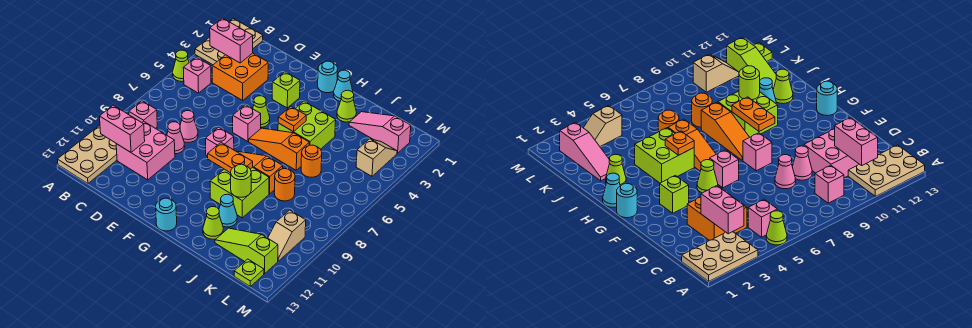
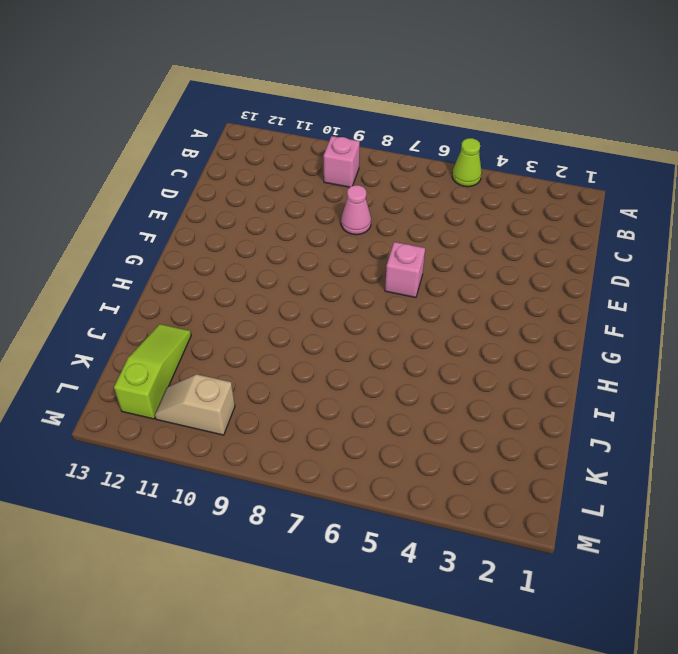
none -> tan 2x3 plate [195,19,263,65]
none -> tan 2x3 plate [57,126,117,184]
none -> pink 1x1 brick [183,57,211,93]
none -> orange 2x2 brick [212,53,268,100]

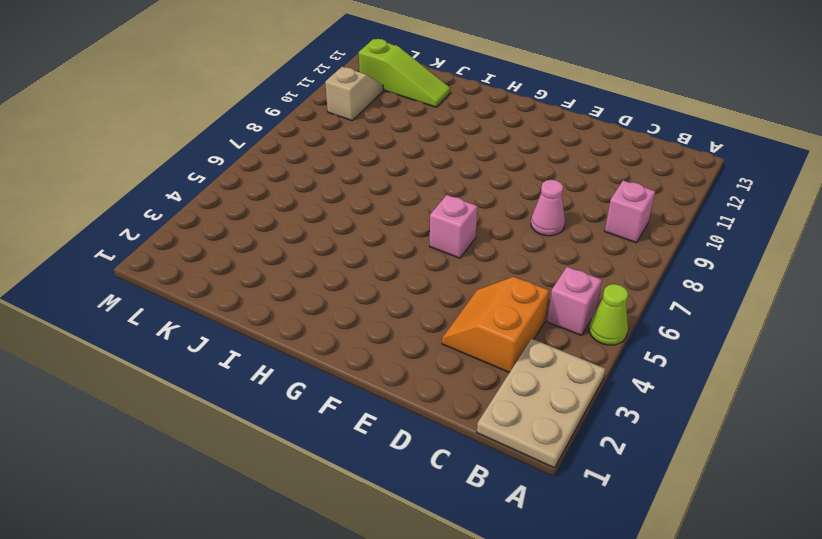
orange 2x2 slope [442,277,549,373] -> orange 2x2 brick [212,53,268,100]
none -> tan 2x3 plate [57,126,117,184]
none -> pink 2x2 brick [116,121,175,180]
none -> pink 1x1 cone [167,122,185,154]
none -> lime 1x1 brick [272,72,300,108]

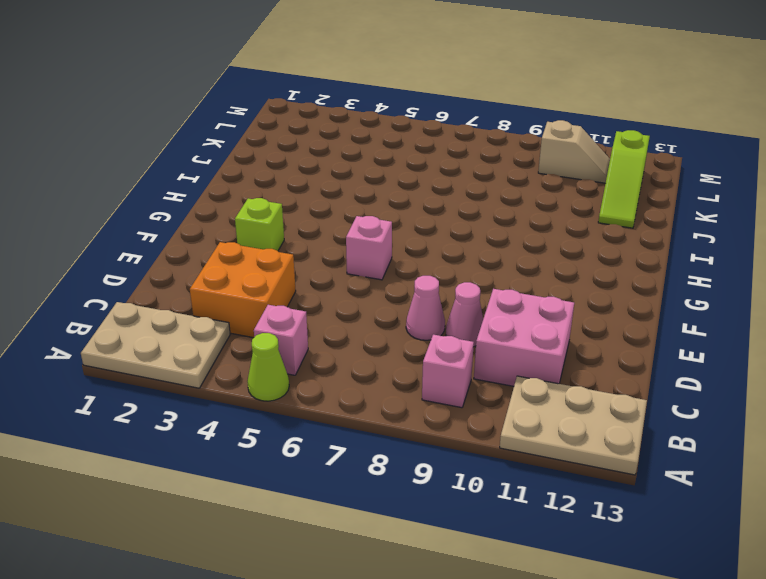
none -> lime 1x1 cone [253,96,270,127]
none -> pink 1x1 brick [206,127,234,156]
none -> cyan 1x1 round brick [318,61,338,93]
none -> orange 1x3 slope [249,128,309,170]

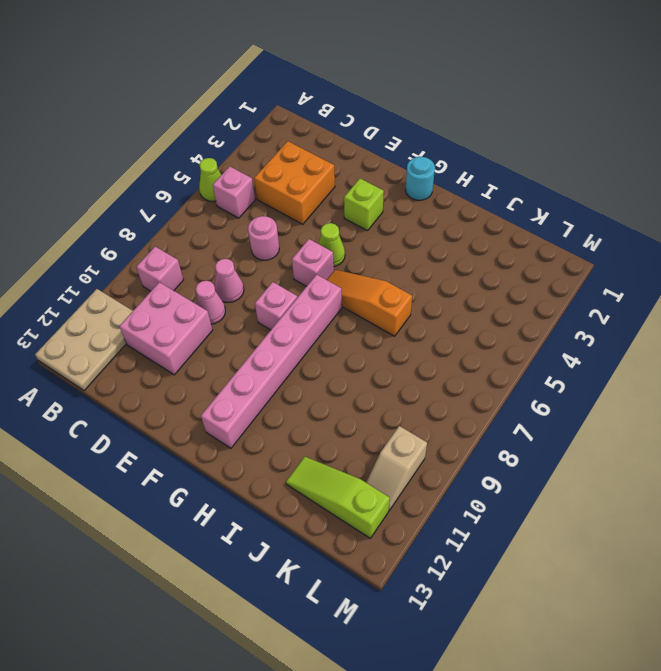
pink 1x1 round brick [248,216,279,260] -> none
pink 1x6 brick [201,274,342,448] -> orange 1x3 slope [236,151,283,194]
none -> tan 2x3 plate [195,19,263,65]
none -> cyan 1x1 round brick [156,198,177,231]
none -> cyan 1x1 cone [334,70,353,101]
none -> lime 2x2 brick [278,101,336,149]

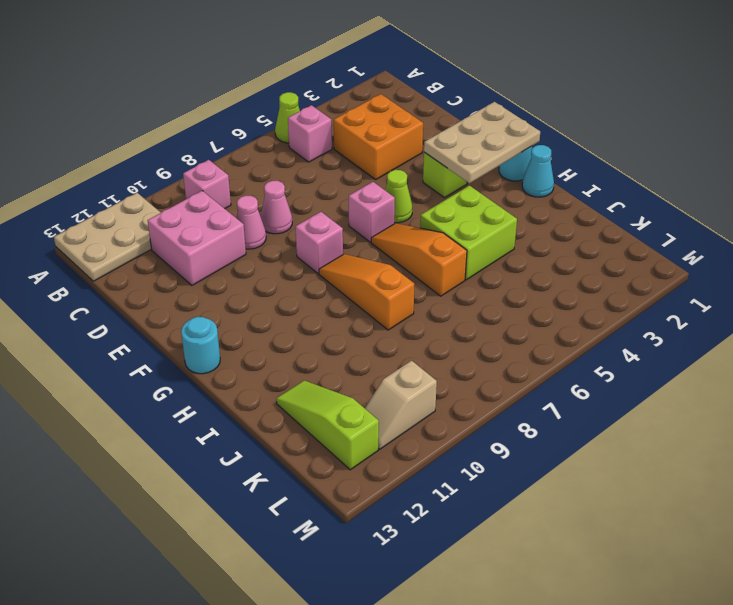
tan 2x3 plate [424,102,540,183] -> tan 2x3 plate moved to [195,19,263,65]
none -> lime 2x2 brick [210,167,269,218]
none -> lime 1x1 cone [337,90,356,122]
none -> cyan 1x1 cone [219,194,237,227]
none -> lime 1x1 cone [203,207,223,239]

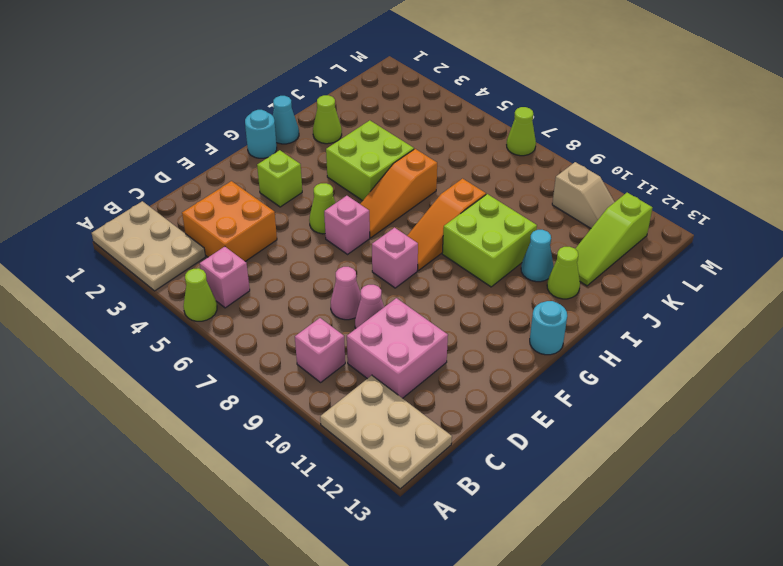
lime 1x1 cone [507,107,536,156] -> none
none -> pink 1x3 slope [349,112,411,153]
none -> orange 1x1 round brick [301,145,322,177]
none -> orange 1x1 round brick [274,169,295,201]
none -> tan 1x2 slope [356,139,397,176]

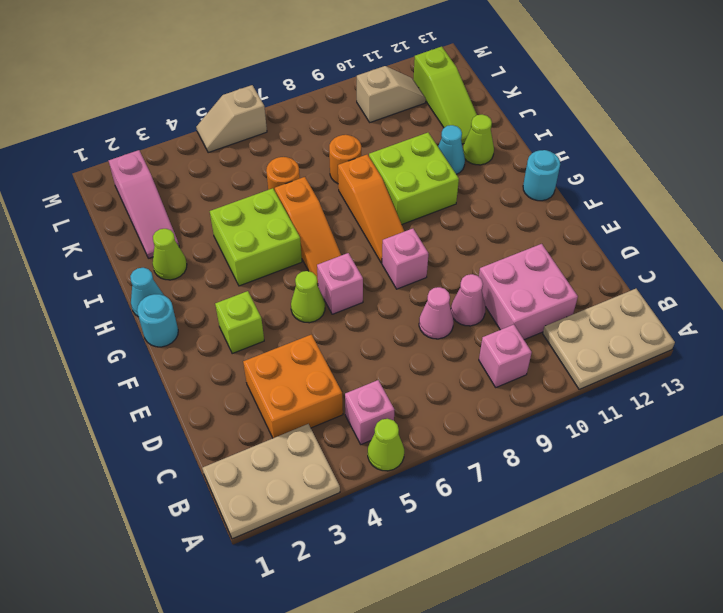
tan 1x2 slope [196,85,267,153] -> tan 1x2 slope moved to [356,139,397,176]
none -> lime 1x1 plate [234,259,264,286]
none -> pink 1x2 brick [210,18,253,63]
none -> pink 1x2 brick [100,105,145,152]
none -> orange 1x2 plate [208,143,253,173]

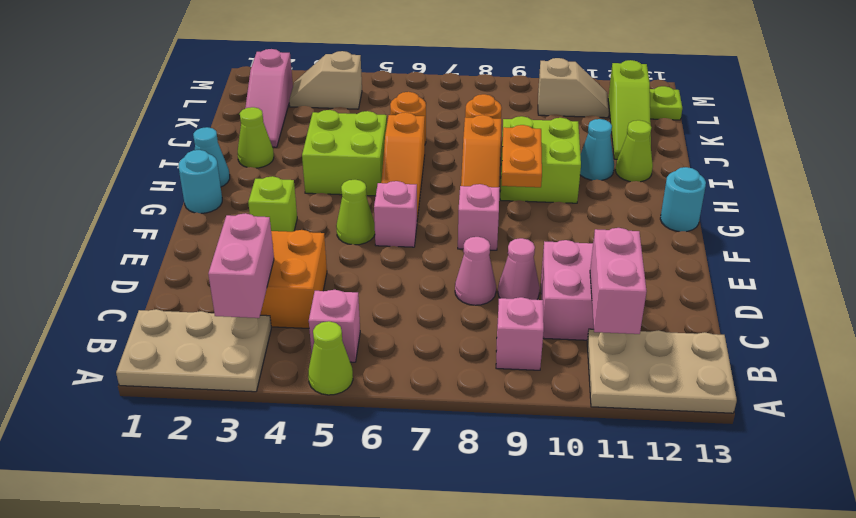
none -> orange 1x1 plate [278,107,306,132]
none -> lime 1x1 round brick [231,164,251,197]

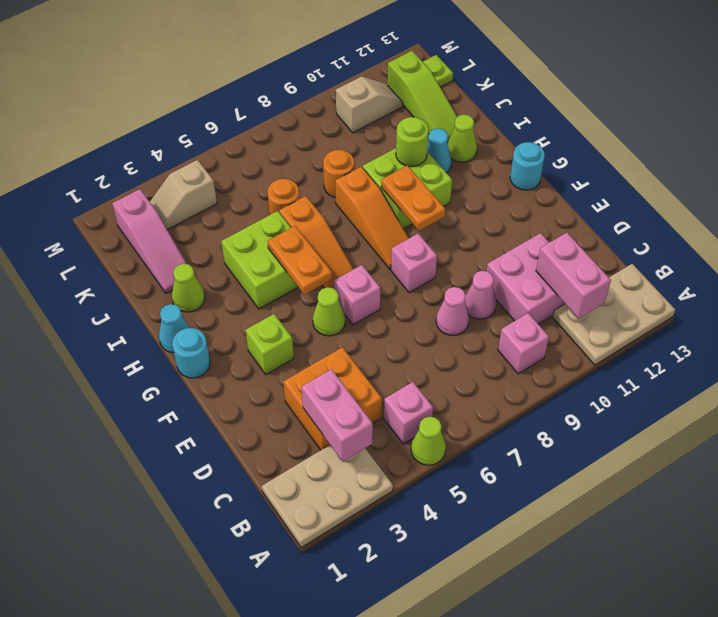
orange 1x2 plate [268,226,332,295] -> orange 1x1 plate [278,107,306,132]

